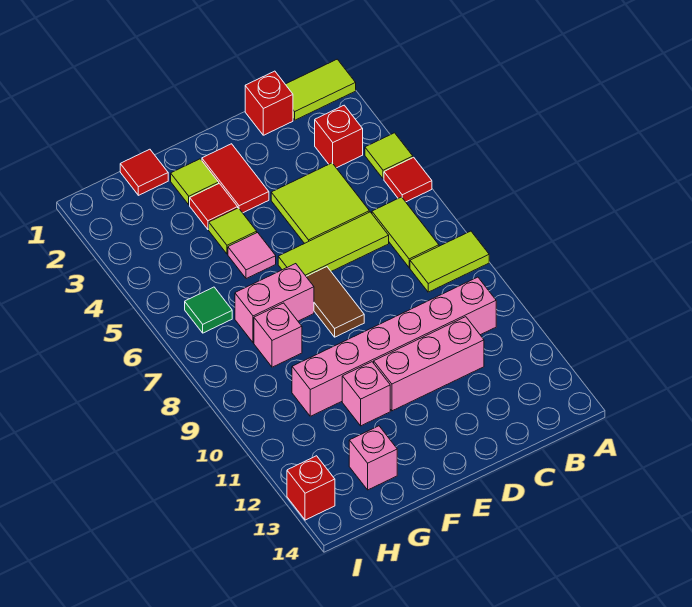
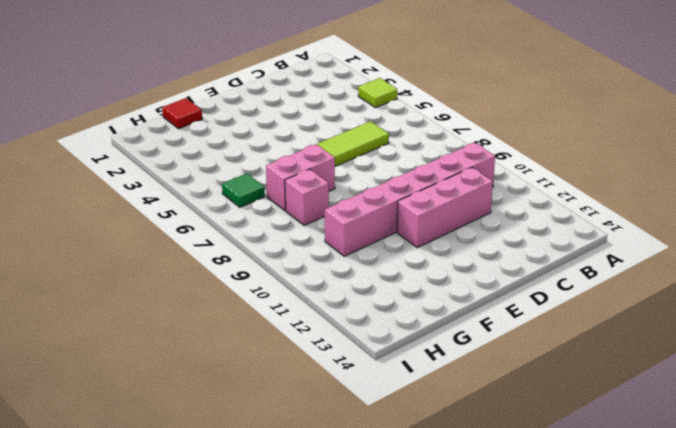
none -> lime 1x2 tile [285,59,356,120]
none -> red 1x1 tile [384,157,432,202]
none -> lime 1x2 tile [410,231,489,292]

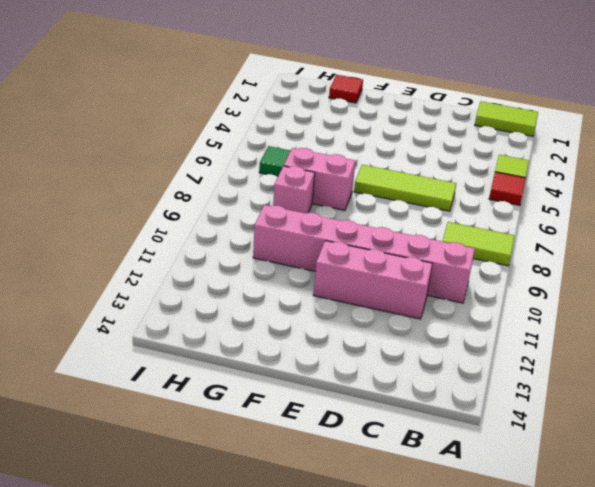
none -> red 1x1 brick [315,105,363,168]
none -> lime 1x2 tile [372,197,439,268]
none -> red 1x1 brick [245,71,293,135]

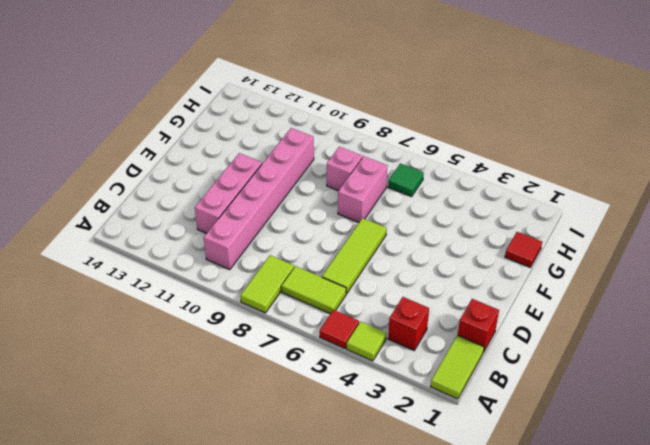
none -> lime 2x2 tile [271,163,369,243]
none -> red 1x2 tile [202,144,269,213]
none -> brown 1x2 tile [306,267,364,337]

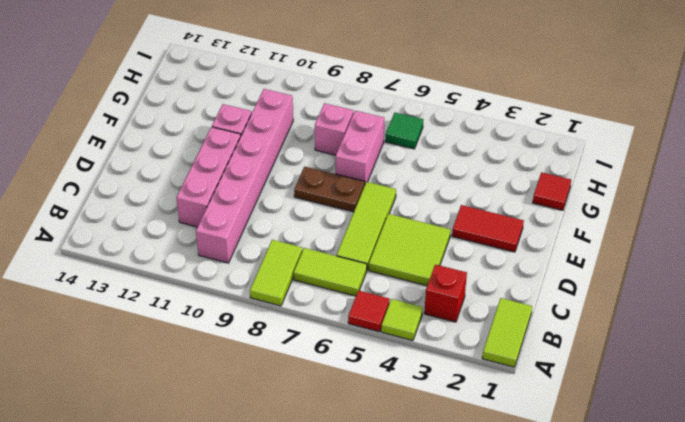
brown 1x2 plate [294,167,365,212] -> brown 1x2 tile [306,267,364,337]
none -> red 1x1 brick [245,71,293,135]
none -> lime 1x1 tile [171,159,219,205]
none -> red 1x1 tile [190,183,238,229]

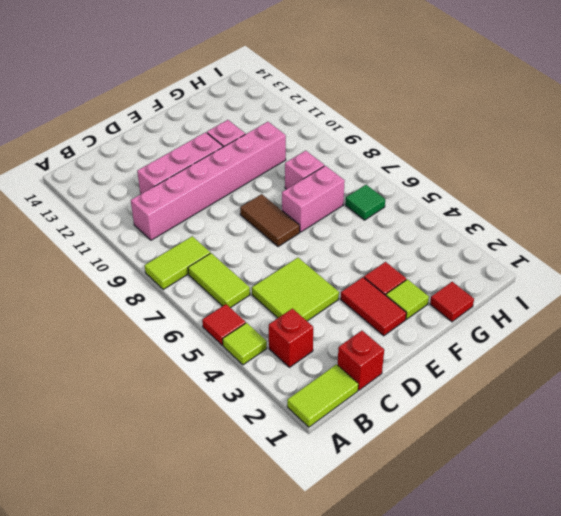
none -> lime 1x3 tile [278,212,389,276]
none -> lime 1x1 tile [209,208,257,254]
none -> pink 1x1 tile [228,233,276,279]

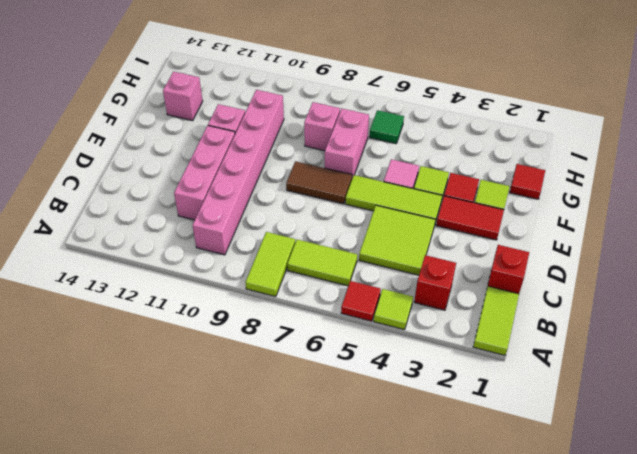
lime 1x3 tile [345,175,442,223] -> lime 1x3 tile turned to [278,212,389,276]
none -> red 1x1 brick [287,456,335,520]

